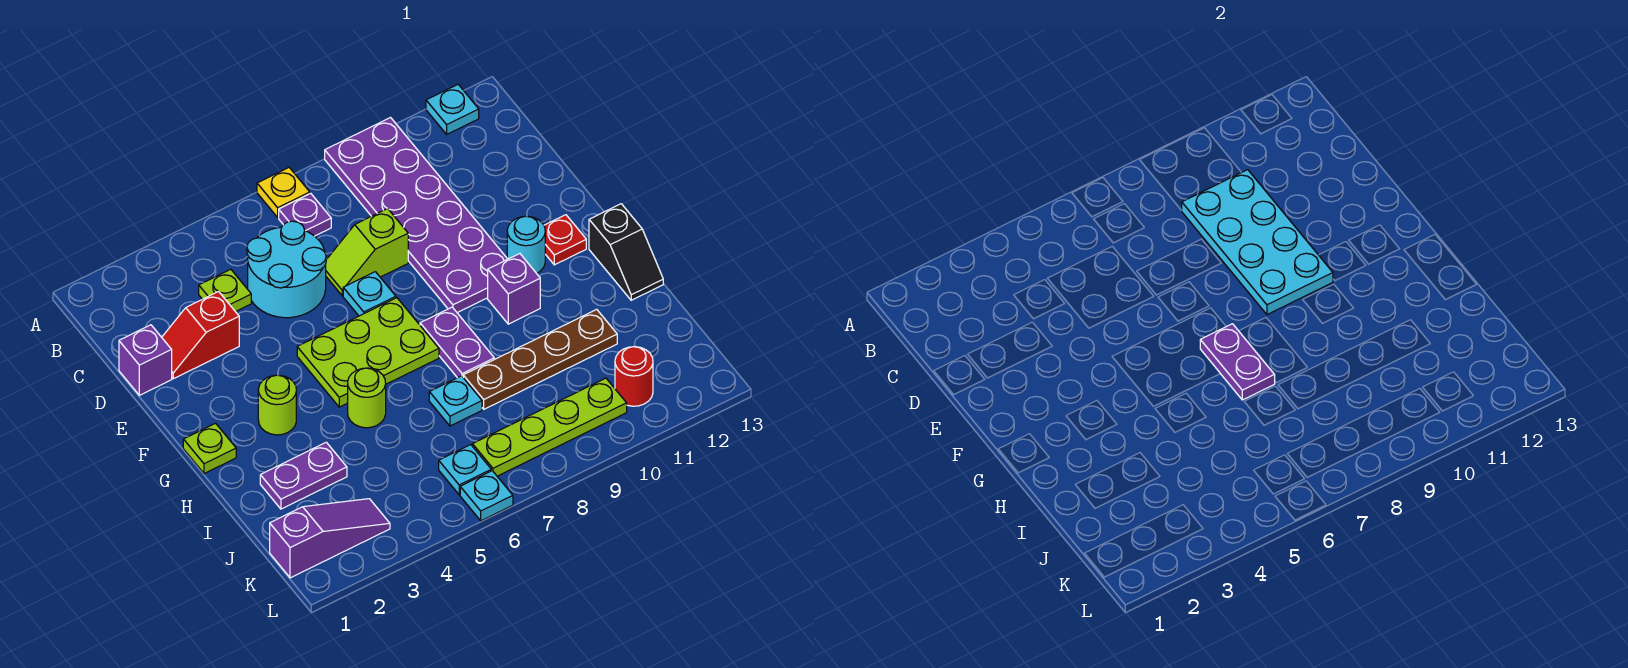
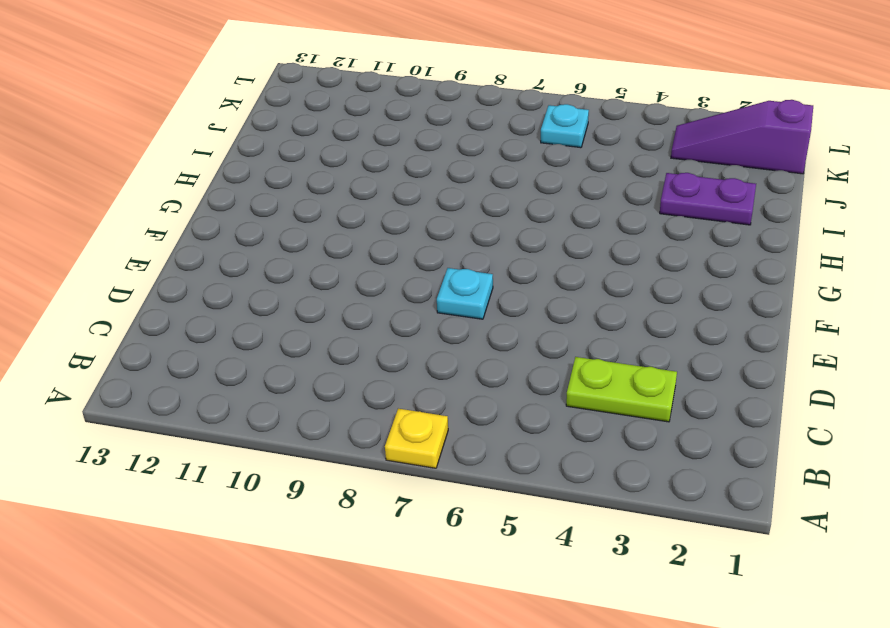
lime 1x2 plate [566,357,677,422] -> lime 1x1 plate [199,269,251,312]
none -> purple 2x6 plate [325,118,507,313]
none -> cyan 1x1 plate [426,85,479,134]
none -> purple 1x1 plate [279,193,331,236]

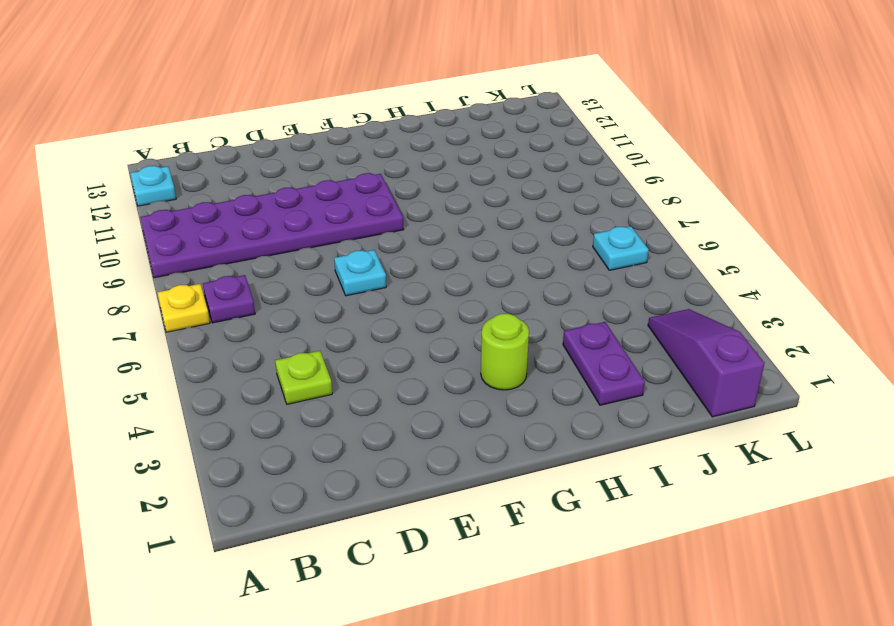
none -> cyan 2x2 round brick [247,221,326,318]
none -> purple 1x1 brick [119,325,172,395]
none -> red 1x2 slope [162,292,239,379]

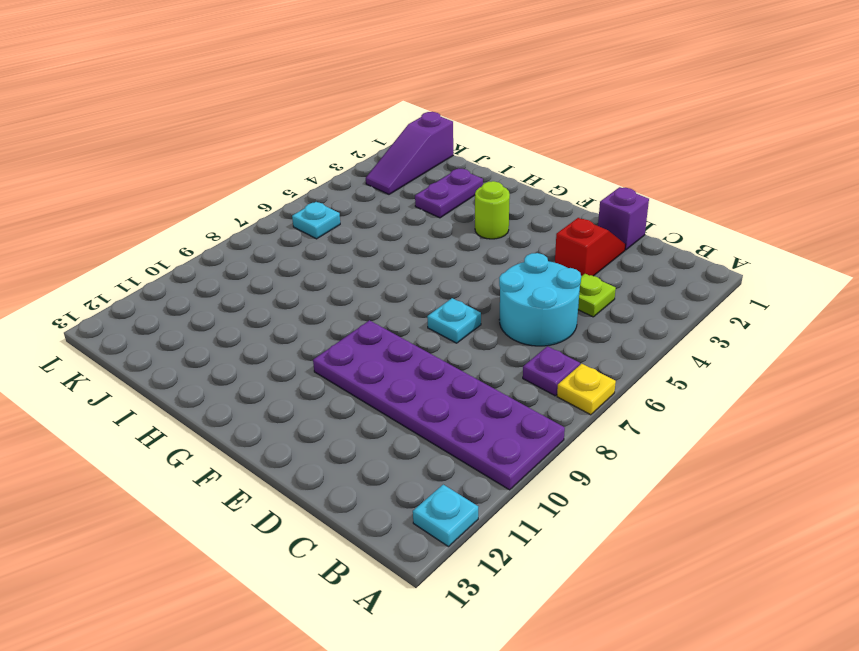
none -> lime 1x2 slope [326,208,408,296]
none -> lime 2x3 plate [297,298,439,407]
none -> cyan 1x1 round brick [507,216,545,273]

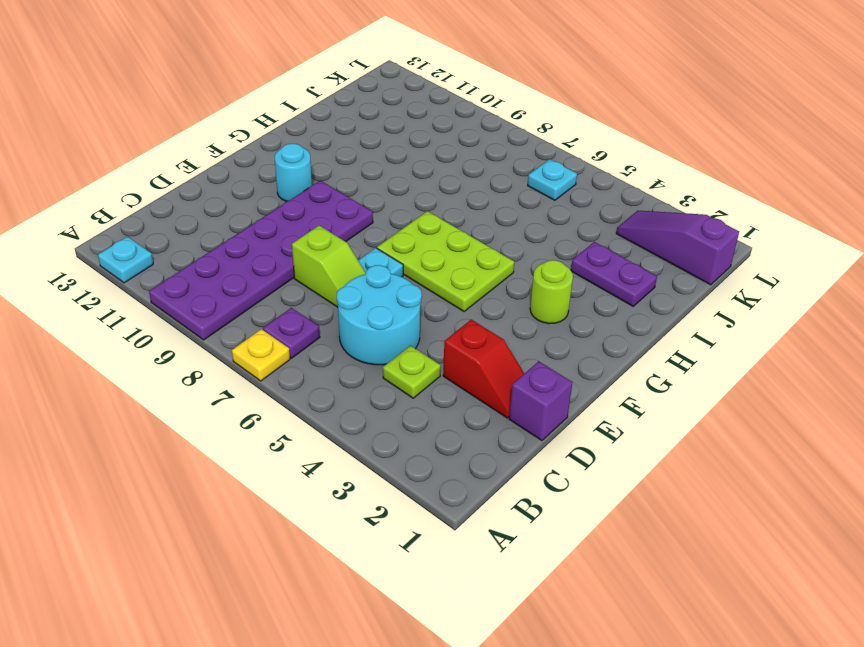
none -> red 1x1 plate [544,215,586,265]
none -> lime 1x1 plate [183,423,236,474]
none -> purple 1x2 plate [420,307,494,378]

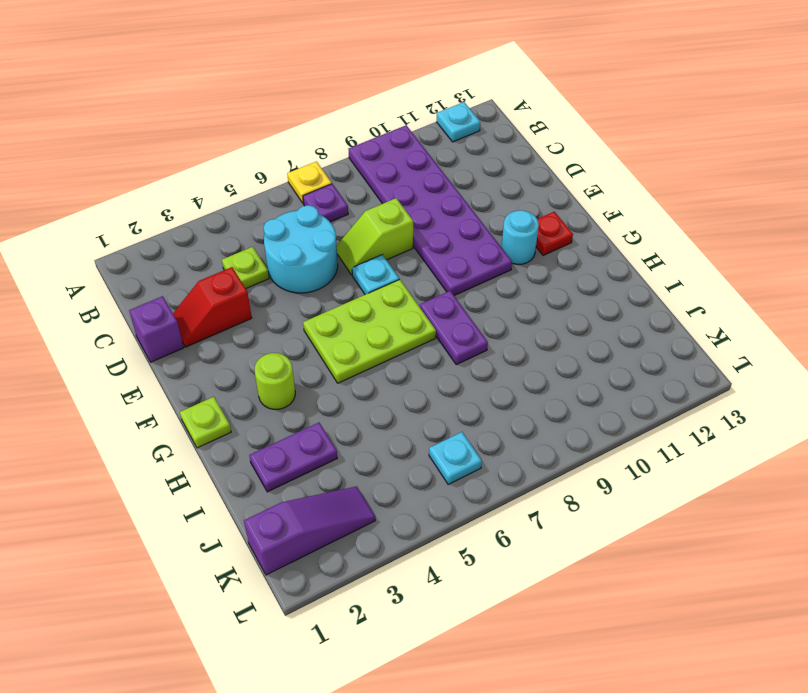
none -> purple 1x1 brick [488,254,540,324]
none -> black 1x2 slope [589,204,663,300]
none -> lime 1x1 round brick [348,368,386,428]

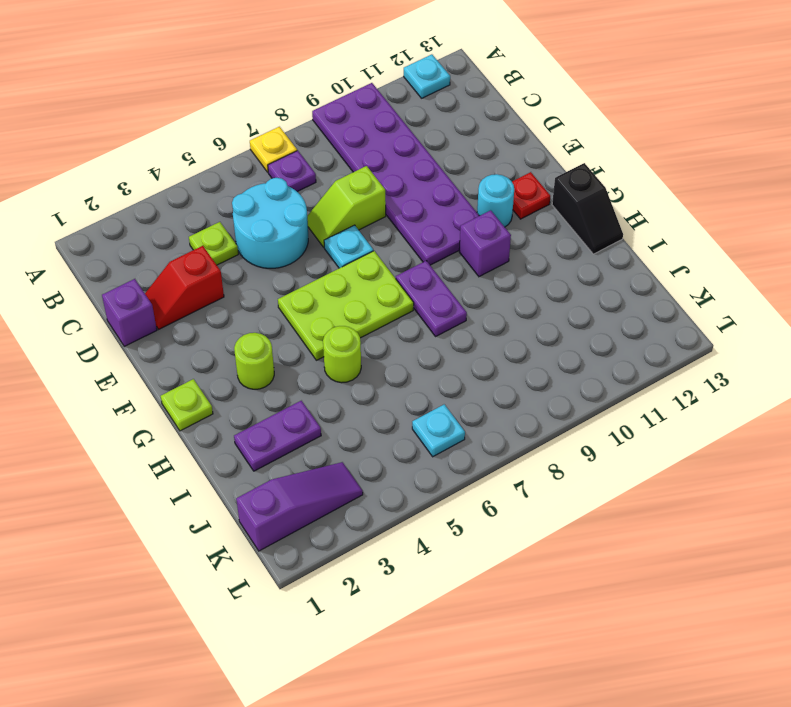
none -> cyan 1x1 plate [429,376,482,426]
none -> brown 1x4 plate [463,309,617,409]
none -> lime 1x4 plate [472,378,627,476]

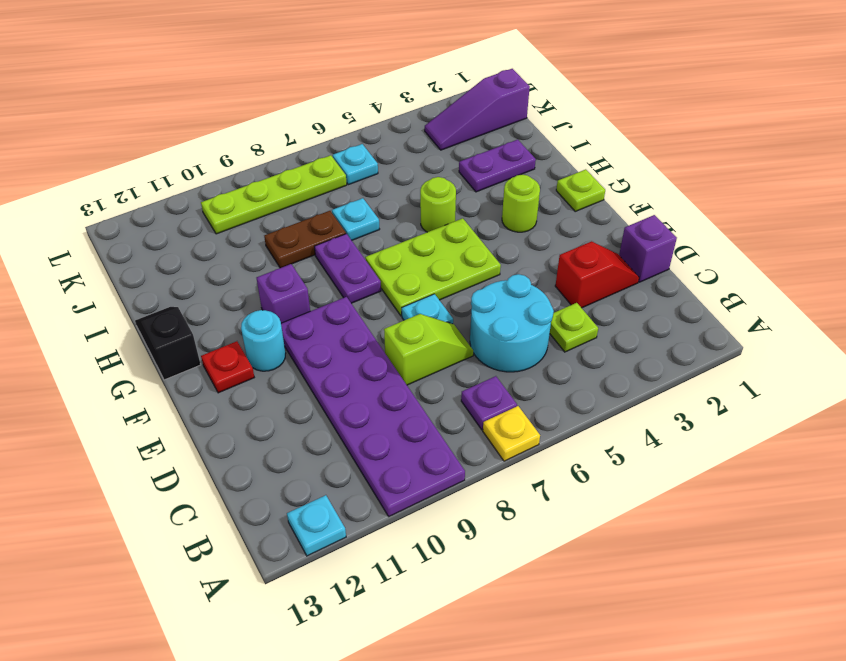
brown 1x2 plate [264,211,346,268] -> brown 1x4 plate [463,309,617,409]
none -> red 1x1 round brick [615,347,653,406]
none -> cyan 1x1 plate [460,471,513,521]
none -> cyan 2x4 plate [1181,170,1333,315]

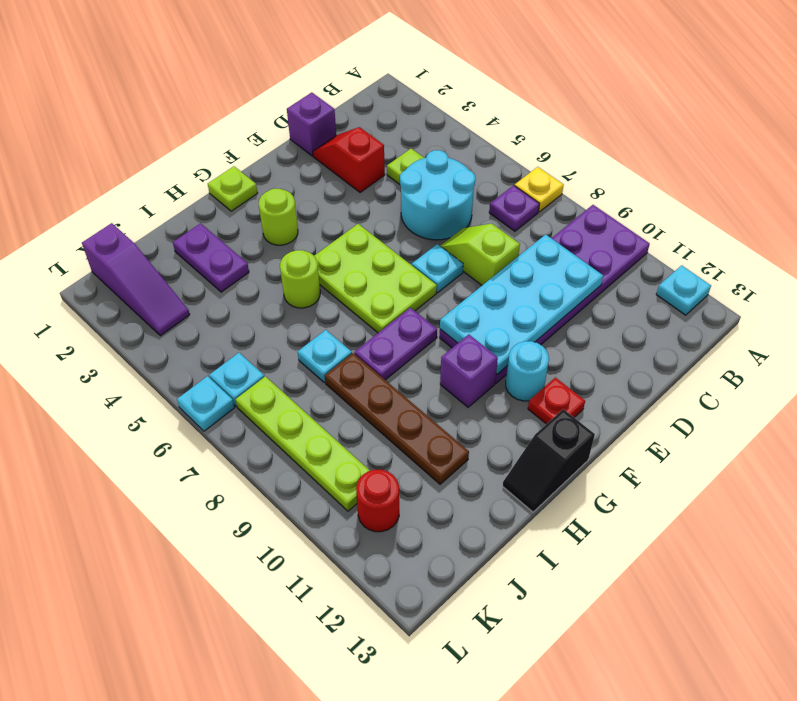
none -> purple 1x2 plate [1200,324,1275,400]

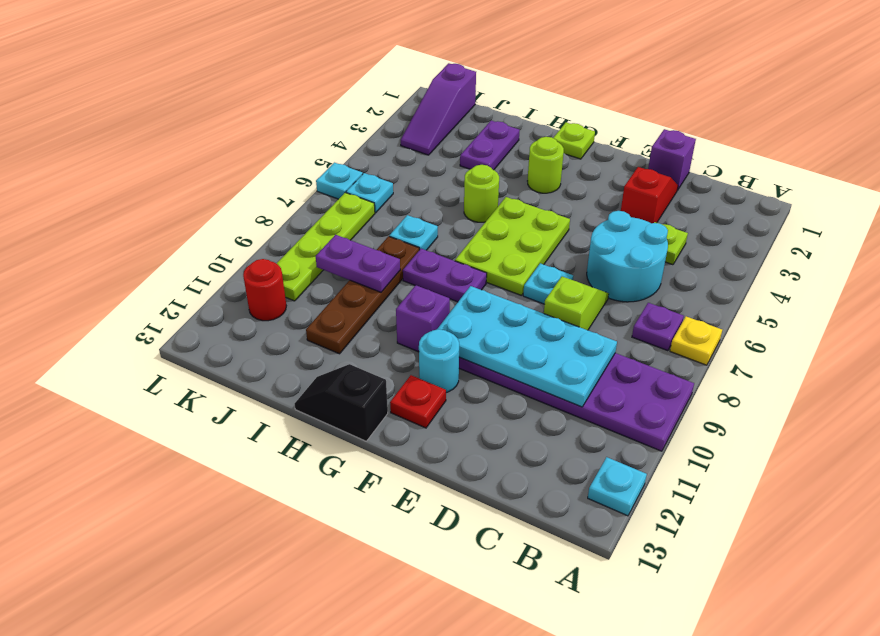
purple 1x2 plate [316,235,400,292] -> purple 1x2 plate moved to [1200,324,1275,400]

